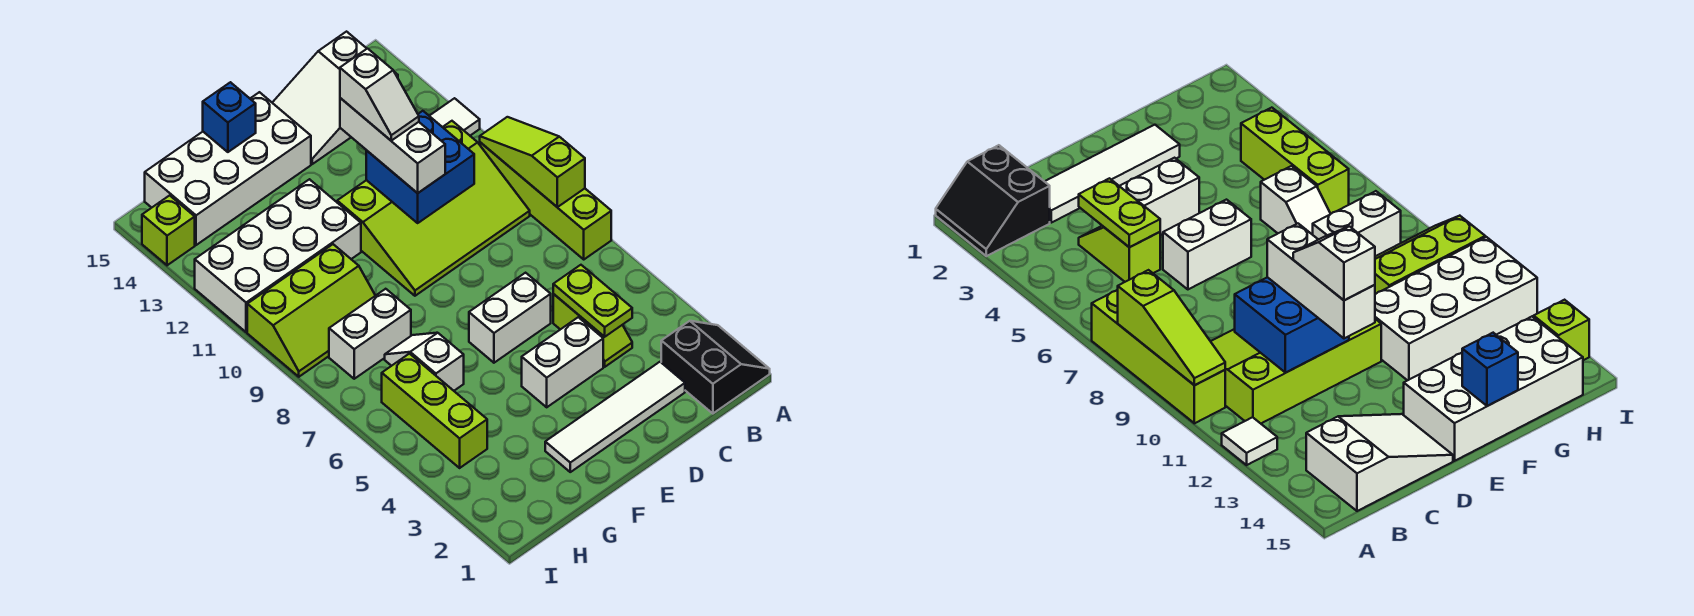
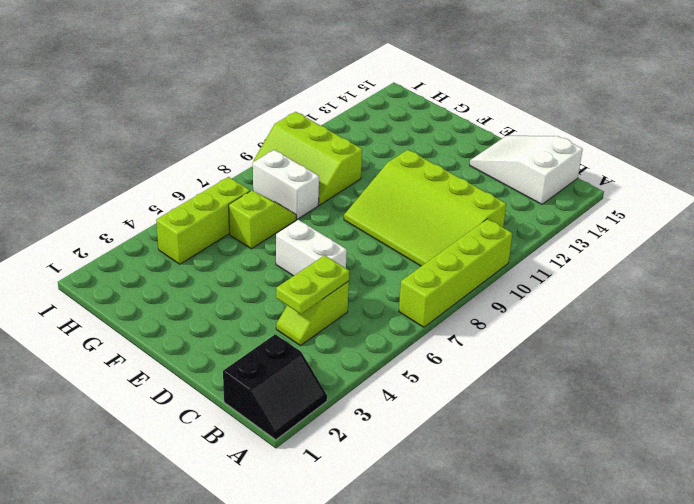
lime 1x2 slope [229,191,296,249] -> white 1x2 slope [385,333,464,391]
none -> white 1x1 tile [430,98,480,135]
none -> white 1x4 tile [545,362,685,472]
none -> white 1x2 brick [522,317,603,407]

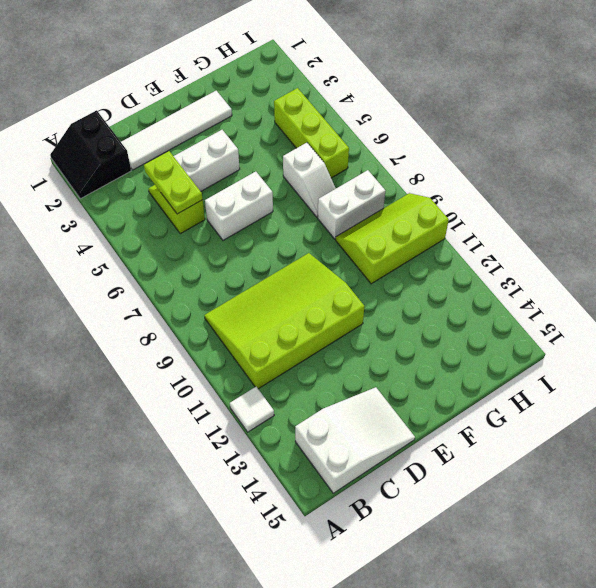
none -> lime 1x4 brick [480,142,611,259]
none -> white 2x4 brick [145,92,311,245]
none -> white 2x4 brick [195,179,361,332]

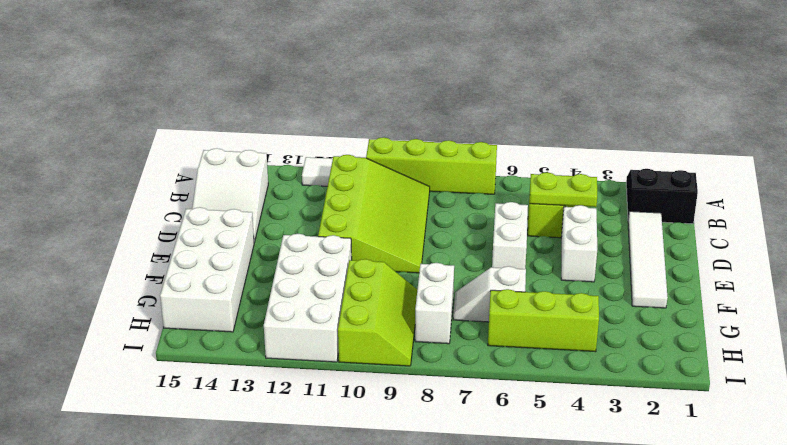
none -> lime 1x1 brick [142,195,195,265]
none -> lime 1x3 slope [480,117,585,207]
none -> blue 2x2 brick [366,111,474,223]

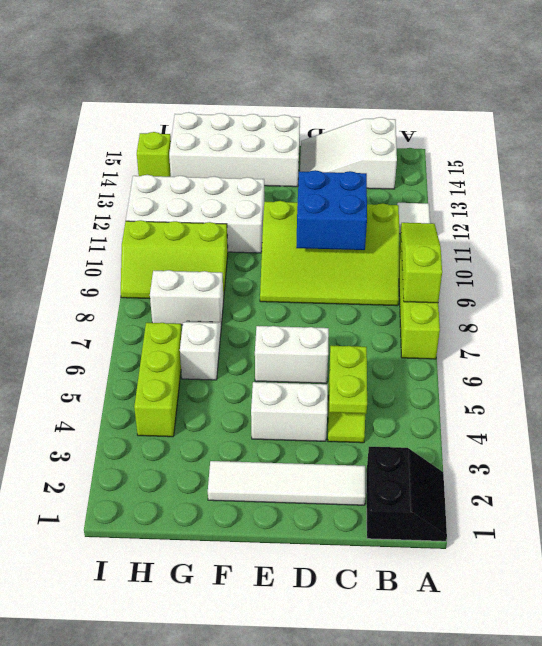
none -> blue 1x1 brick [203,82,256,152]
none -> white 1x3 brick [340,98,445,193]
none -> white 1x2 slope [340,49,419,141]

